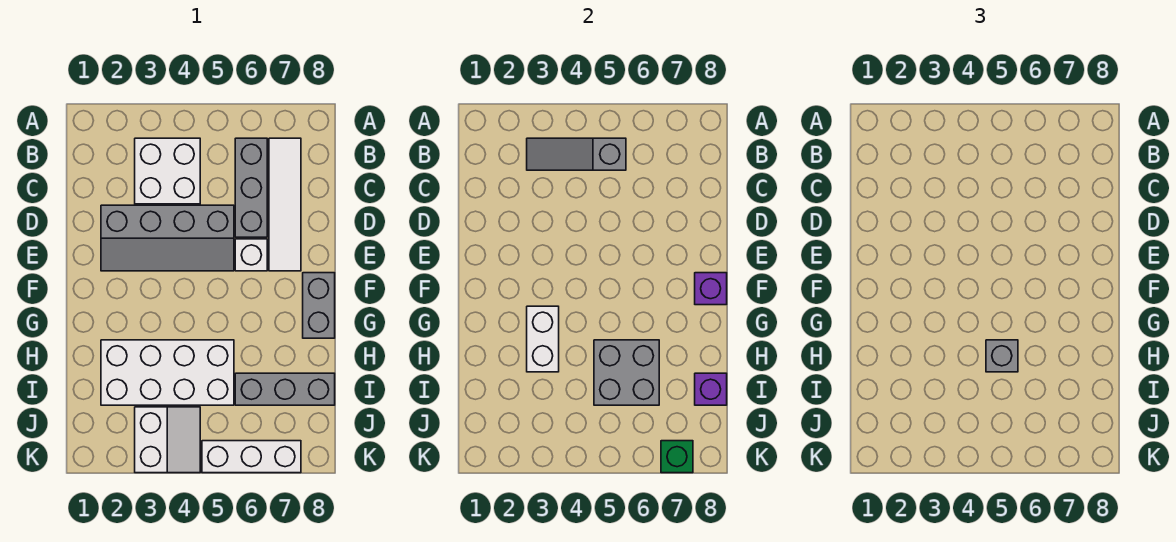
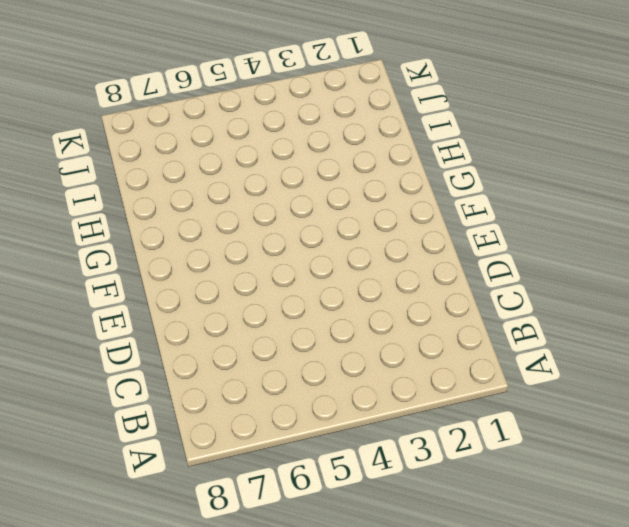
none -> white 2x2 brick [135,138,200,204]
none -> grey 1x3 brick [235,138,267,237]
none -> white 1x4 tile [269,138,301,271]

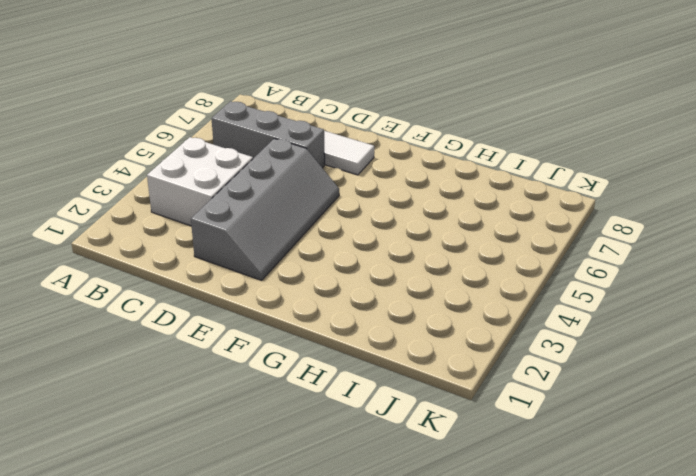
none -> white 1x1 brick [235,239,267,271]
none -> grey 1x2 brick [303,273,335,338]
none -> white 2x4 brick [101,340,234,405]

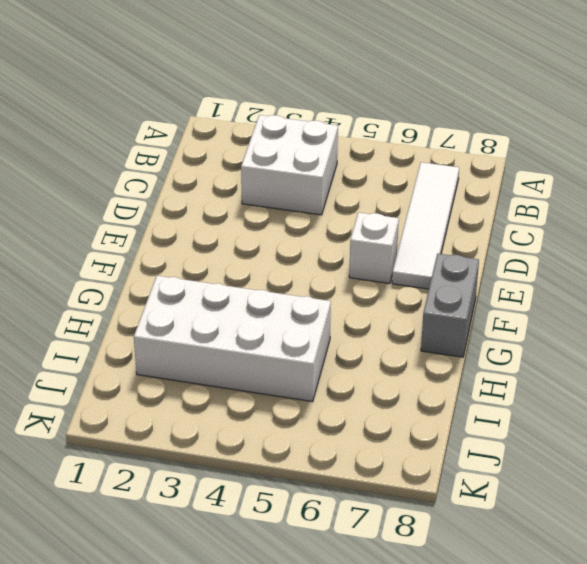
none -> grey 1x3 brick [235,138,267,237]
none -> grey 2x4 slope [101,205,234,271]
none -> grey 1x3 brick [235,373,335,405]

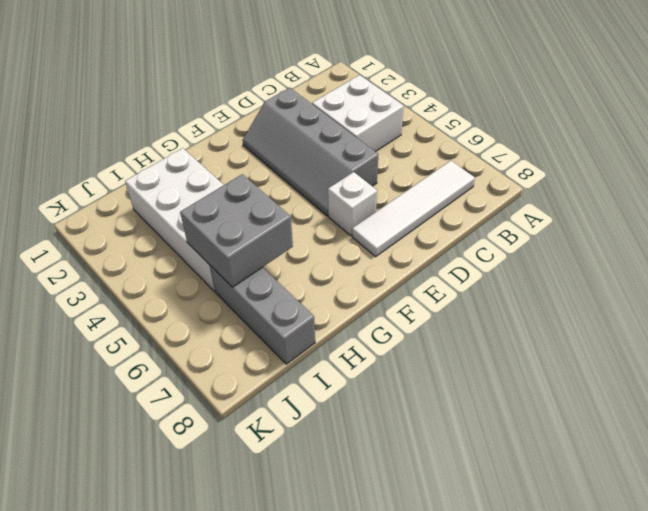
none -> grey 1x3 brick [235,138,267,237]
none -> grey 1x2 brick [303,273,335,338]
none -> white 2x2 slope [135,407,200,473]

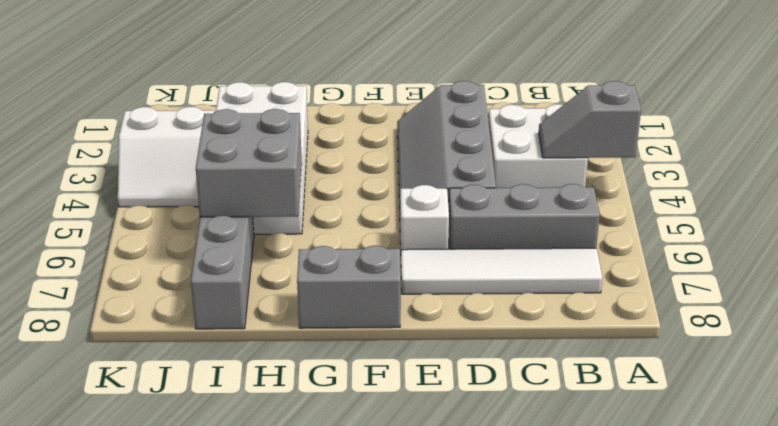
grey 1x2 slope [539,81,641,158] -> grey 1x3 slope [527,138,626,170]
none -> white 1x3 brick [202,441,301,473]
none -> purple 1x1 brick [695,273,727,305]
none -> white 1x2 brick [527,306,559,372]

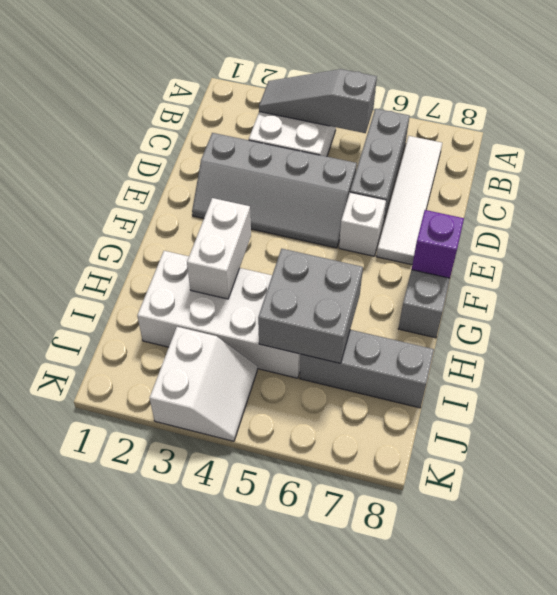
none -> white 1x3 brick [202,441,301,473]
none -> purple 1x1 brick [695,373,727,405]
none -> green 1x1 brick [661,441,693,473]

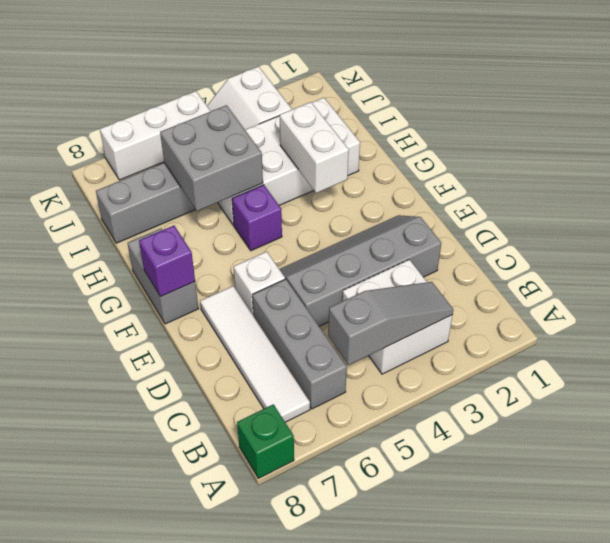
green 1x1 brick [237,404,294,478] -> green 1x1 brick moved to [661,441,693,473]
purple 1x1 brick [232,185,282,251] -> purple 1x1 brick moved to [695,373,727,405]
none -> grey 1x1 brick [986,340,1018,372]

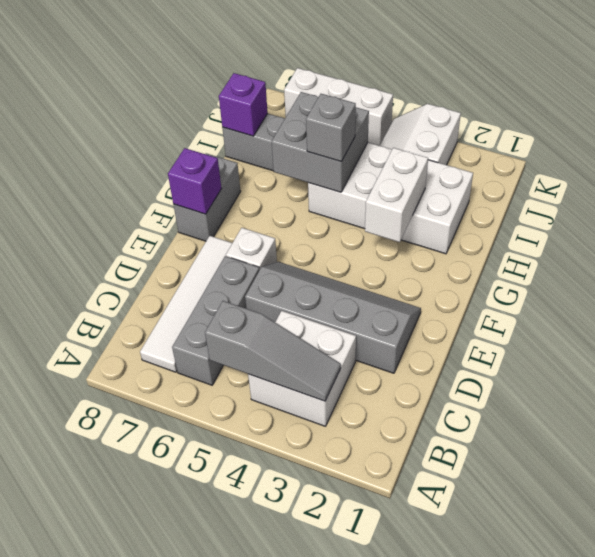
none -> green 1x1 brick [661,441,693,473]

